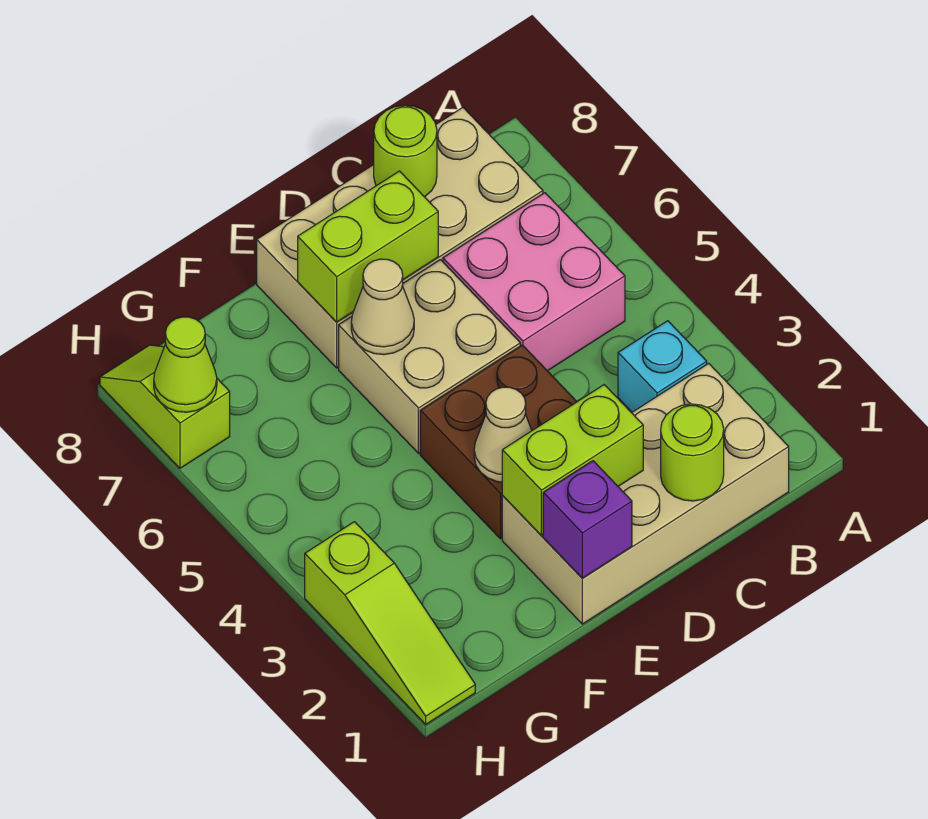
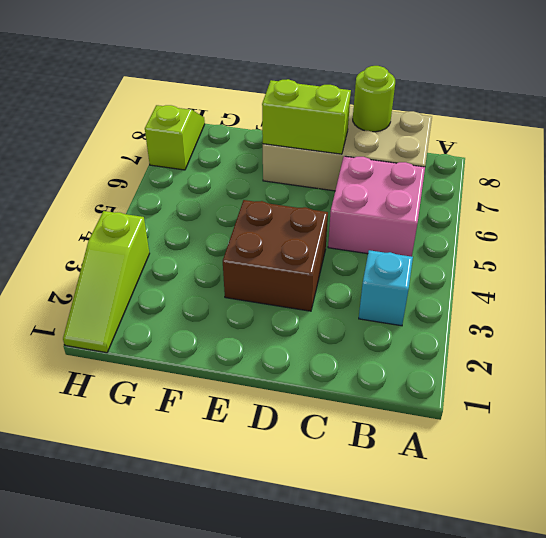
none -> tan 2x4 brick [502,363,789,624]
none -> tan 2x2 brick [339,260,520,453]
none -> lime 1x1 round brick [661,404,724,501]

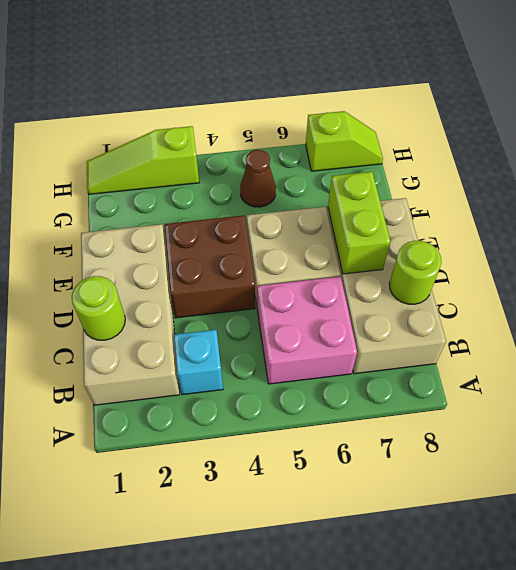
brown 1x1 cone [240,150,276,207] -> none
none -> lime 1x2 brick [502,385,643,535]
none -> purple 1x1 brick [543,461,632,578]
none -> tan 1x1 cone [474,387,532,482]

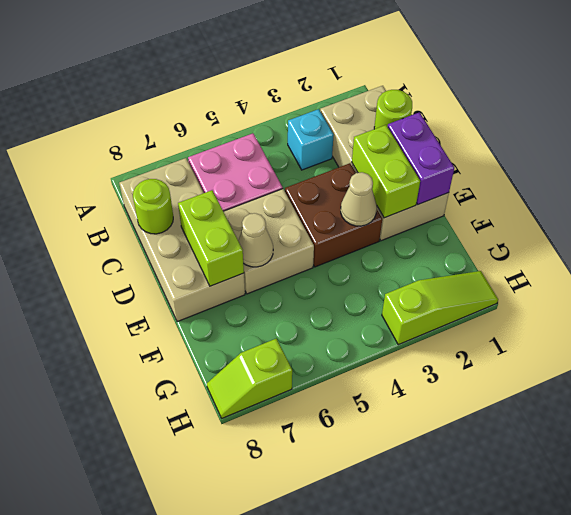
purple 1x2 brick [388,112,454,204] -> purple 1x1 brick [543,461,632,578]
none -> lime 1x1 cone [154,317,217,412]

